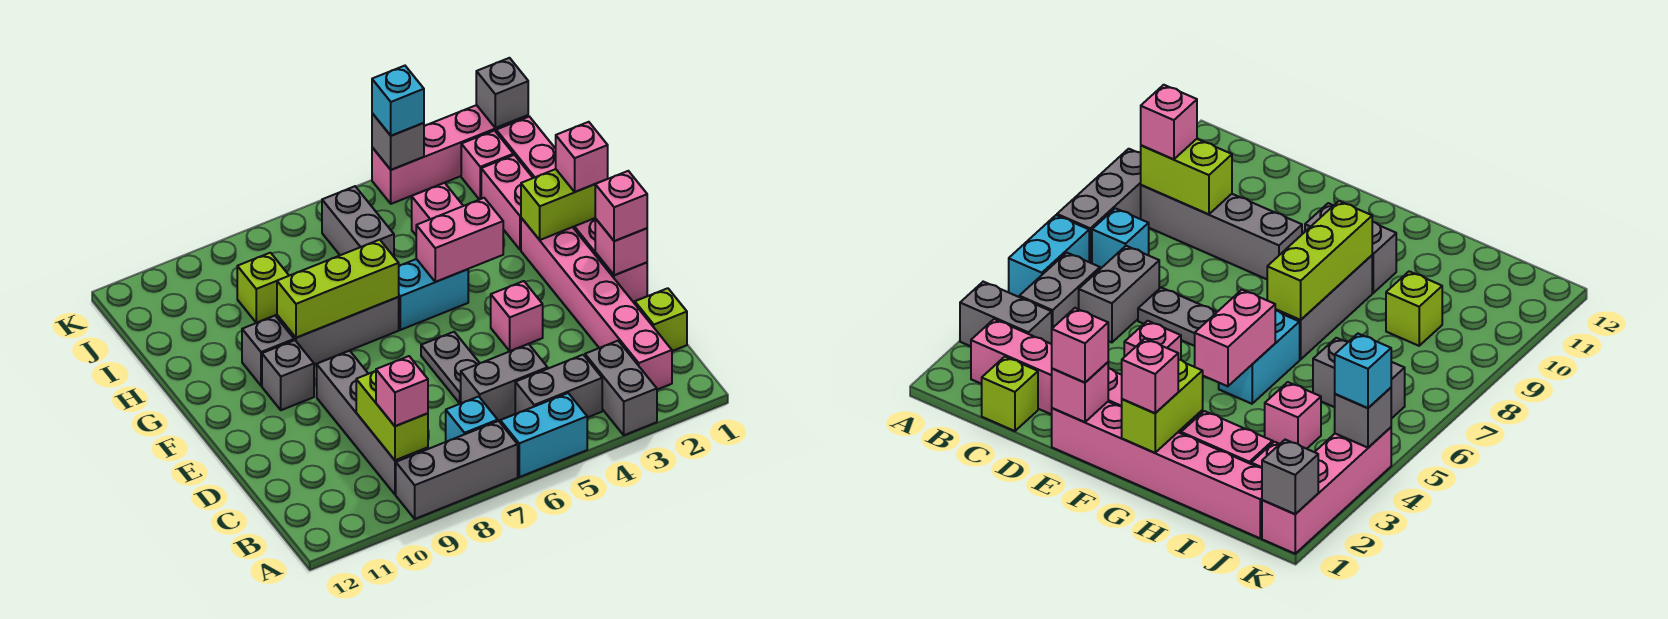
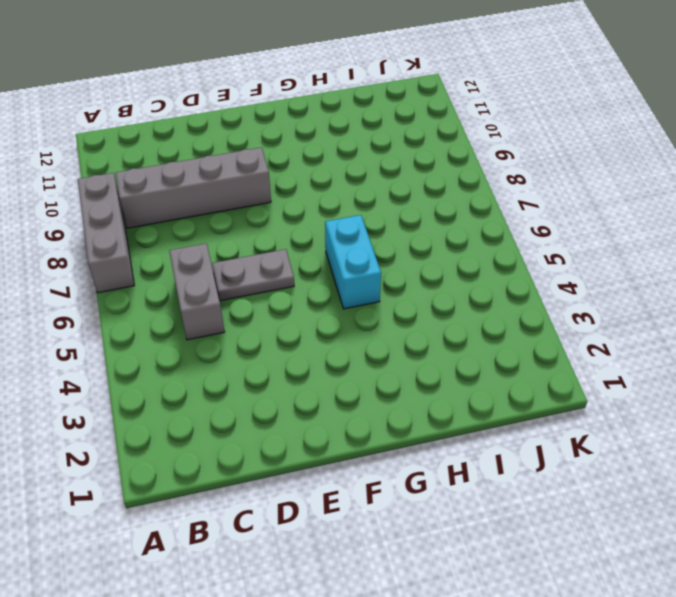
none -> grey 1x2 brick [585,341,657,435]
none -> cyan 1x2 brick [500,393,587,477]
none -> pink 1x6 brick [521,218,672,390]
none -> grey 1x2 brick [515,355,602,418]

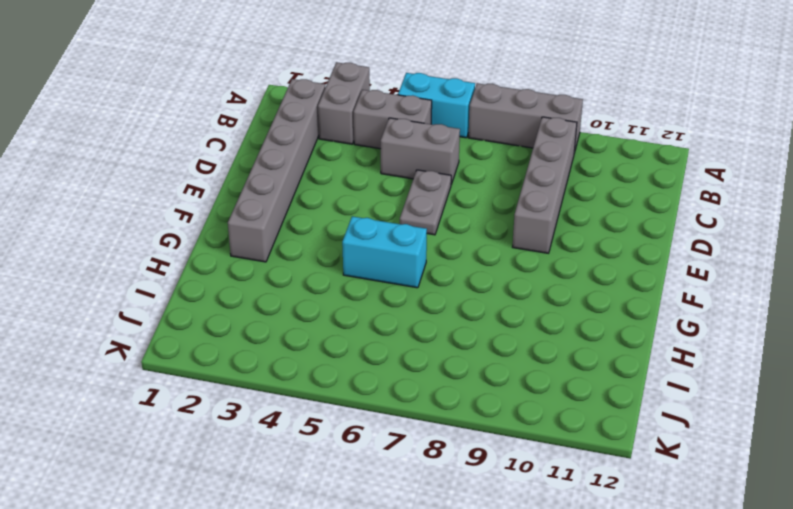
grey 1x6 brick [228,79,325,262] -> pink 1x6 brick [521,218,672,390]
none -> cyan 1x1 brick [446,396,498,442]
none -> lime 1x1 brick [635,288,687,351]
none -> pink 1x6 brick [496,117,647,302]
none -> pink 1x1 brick [491,281,543,351]

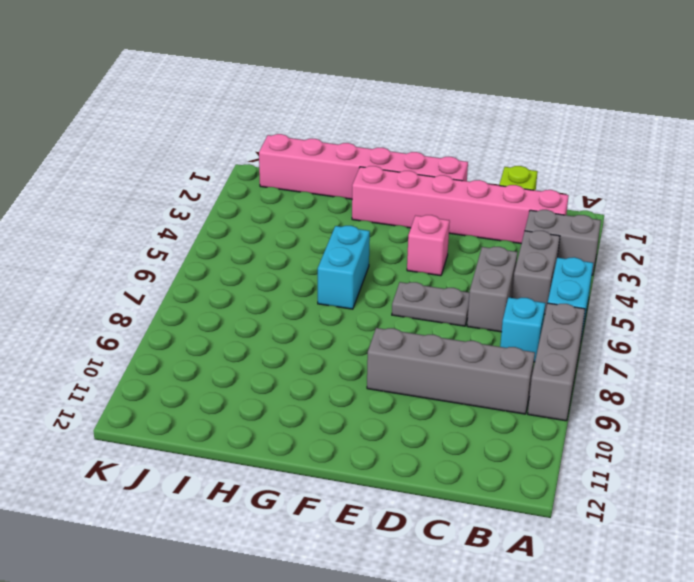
none -> grey 1x1 brick [262,340,314,410]
none -> grey 1x3 brick [277,297,399,365]
none -> grey 1x1 brick [242,316,294,386]
none -> pink 1x2 brick [481,155,533,250]

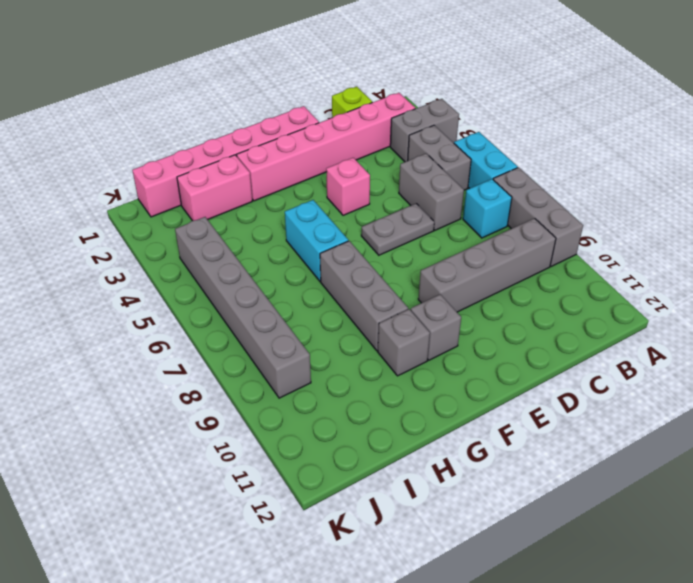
grey 1x6 brick [175,217,311,398] -> grey 1x2 brick [322,186,394,256]
none -> pink 1x1 brick [412,183,463,235]
none -> lime 1x1 brick [237,253,289,323]
none -> pink 1x1 brick [461,131,513,200]
none -> pink 1x4 brick [372,105,528,204]

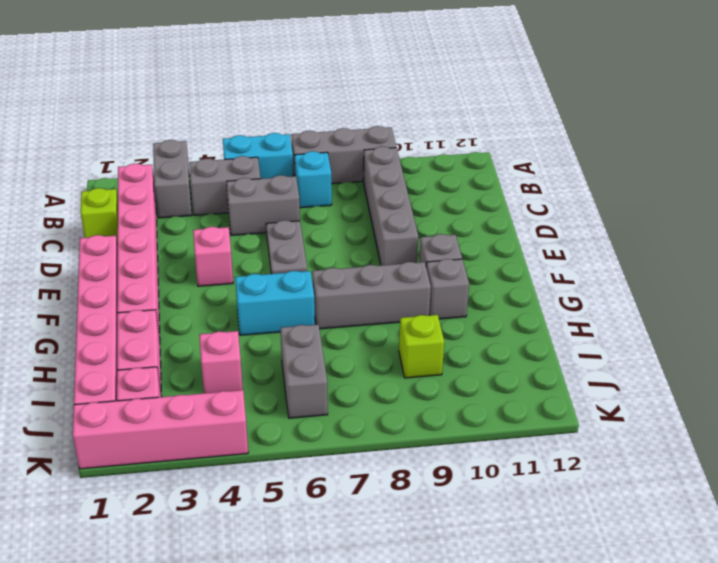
none -> lime 1x2 brick [356,371,428,460]
none -> pink 1x1 brick [595,219,647,275]
none -> lime 1x2 brick [521,169,595,240]
none -> pink 1x2 brick [416,198,503,282]

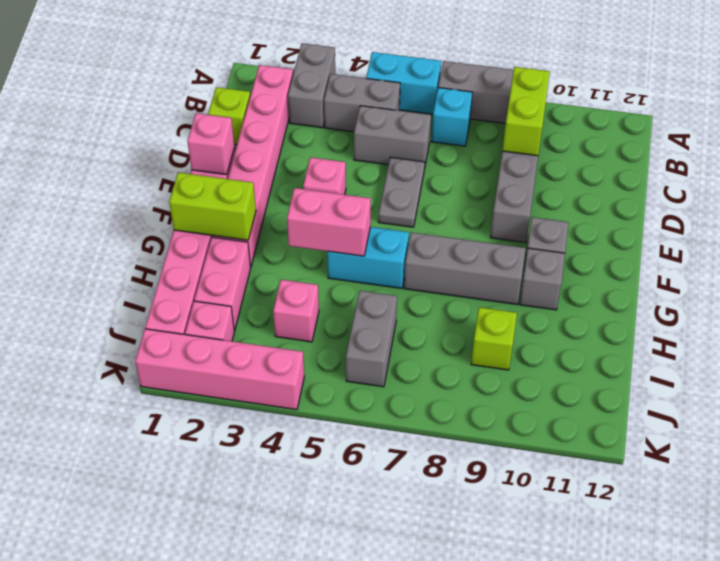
none -> lime 1x3 brick [277,240,399,338]
none -> grey 1x1 brick [476,58,528,128]
none -> grey 1x1 brick [372,113,424,170]
none -> pink 1x1 brick [376,356,428,426]

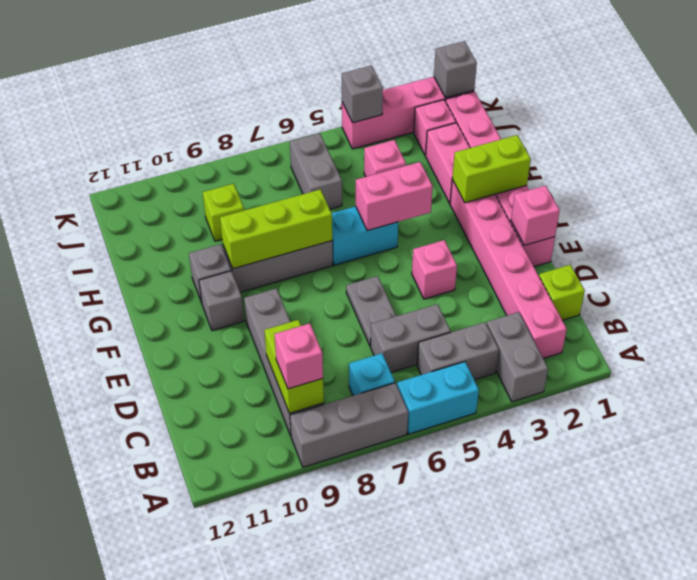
none -> pink 1x1 brick [595,171,647,241]
none -> pink 1x1 brick [556,122,608,192]
none -> cyan 1x1 brick [372,66,424,136]

